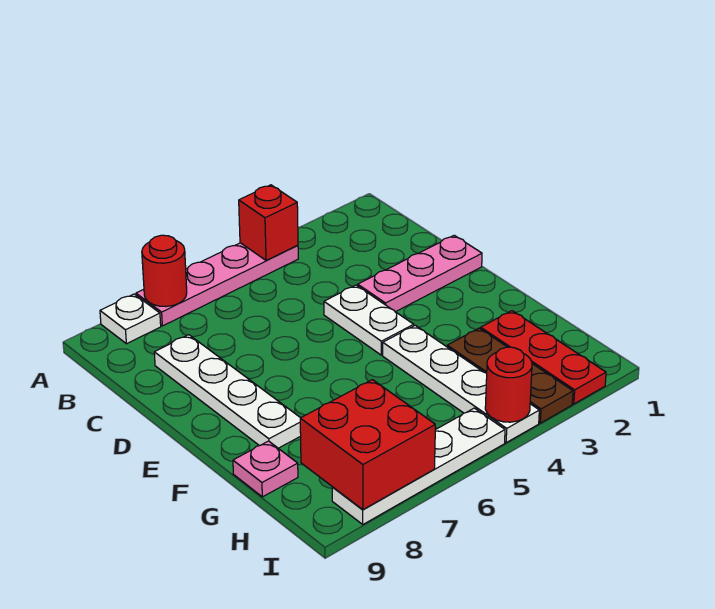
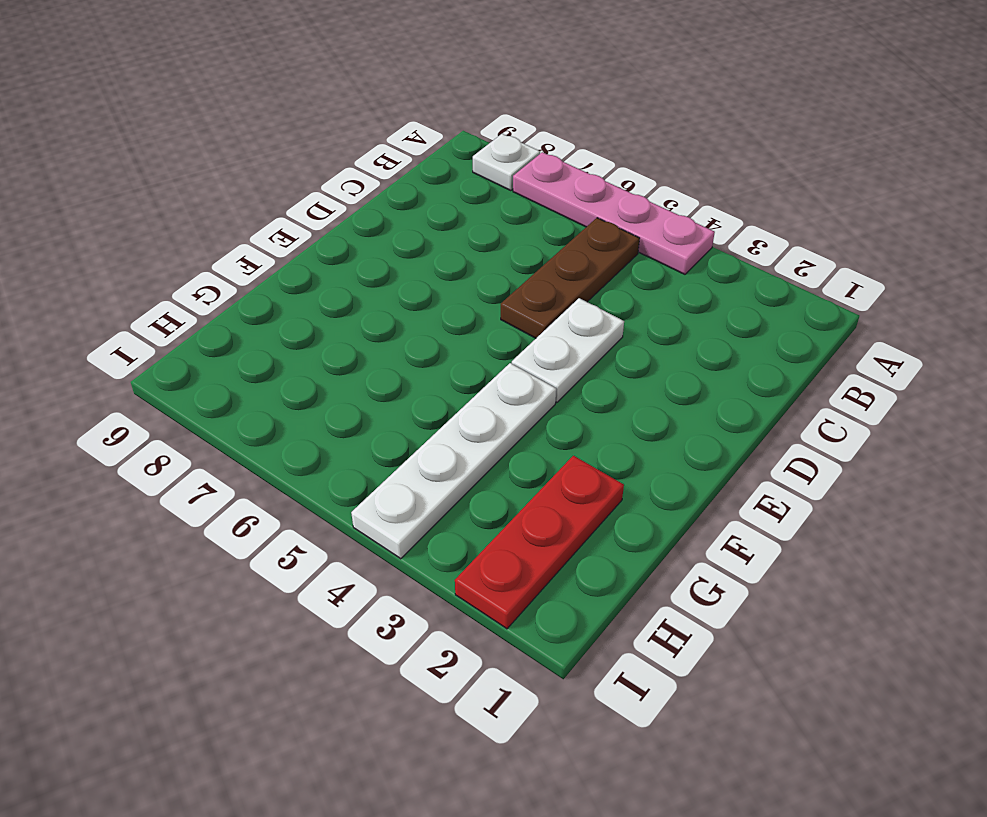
brown 1x3 plate [501,218,640,338] -> brown 1x3 plate moved to [447,328,573,423]
none -> white 1x4 plate [154,335,301,448]
none -> pink 1x3 plate [358,235,482,312]
none -> pink 1x1 plate [233,441,298,497]

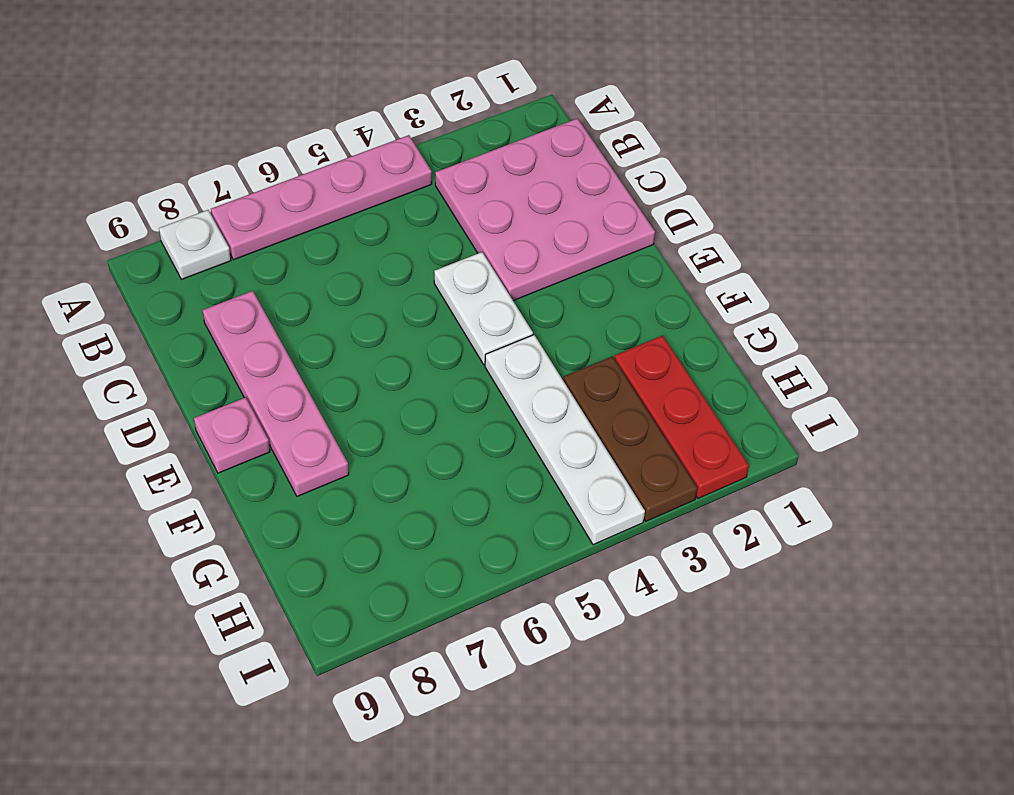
pink 3x3 plate [435,118,655,301] -> pink 1x3 plate [358,235,482,312]
pink 1x4 plate [203,291,349,496] -> white 1x4 plate [154,335,301,448]
pink 1x1 plate [194,397,270,473] -> pink 1x1 plate moved to [233,441,298,497]
none -> white 1x4 plate [332,408,505,524]
none -> red 1x1 brick [239,185,298,260]
none -> red 1x1 round brick [142,235,187,307]

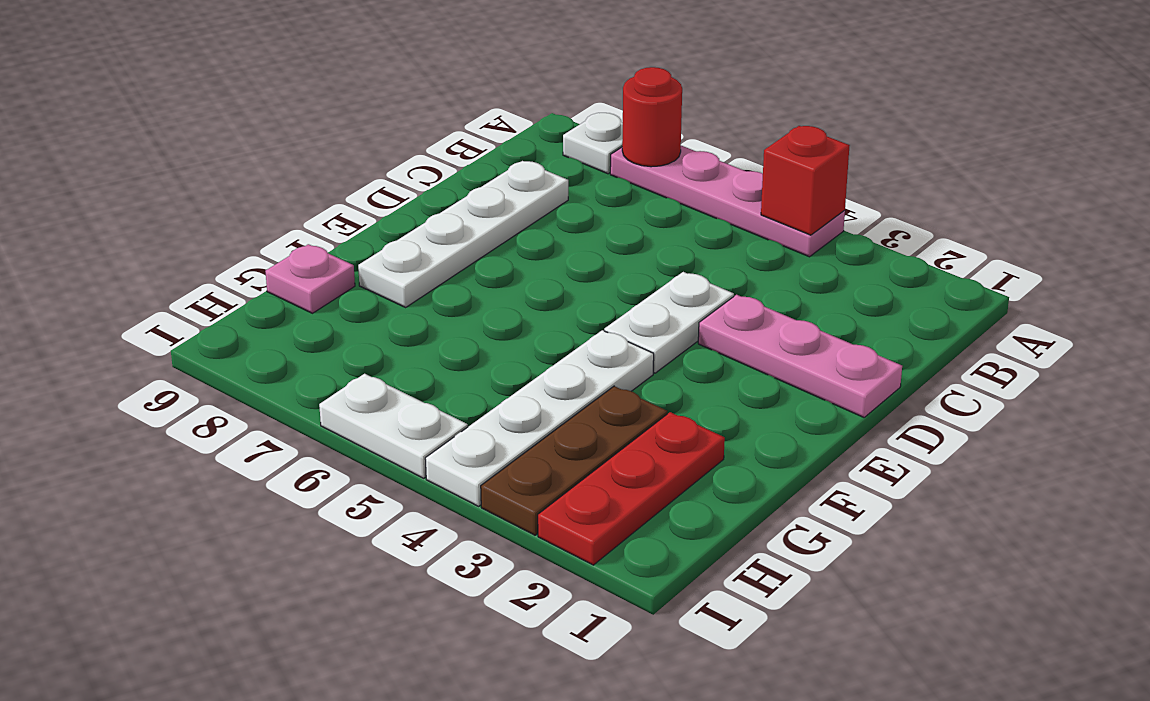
white 1x2 plate [319,374,468,478] -> white 1x4 plate [332,408,505,524]
none -> red 2x2 brick [300,380,435,510]
none -> red 1x1 round brick [485,347,532,422]

